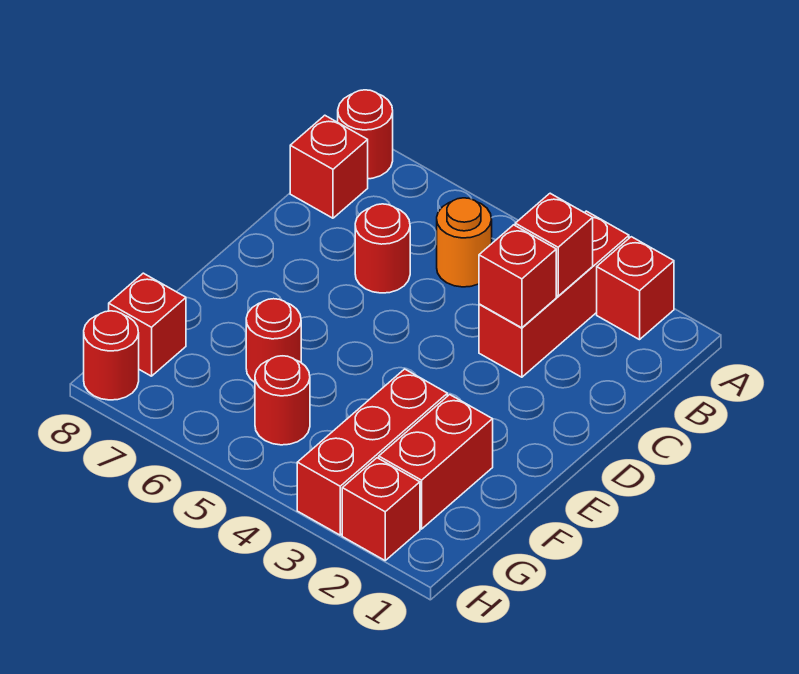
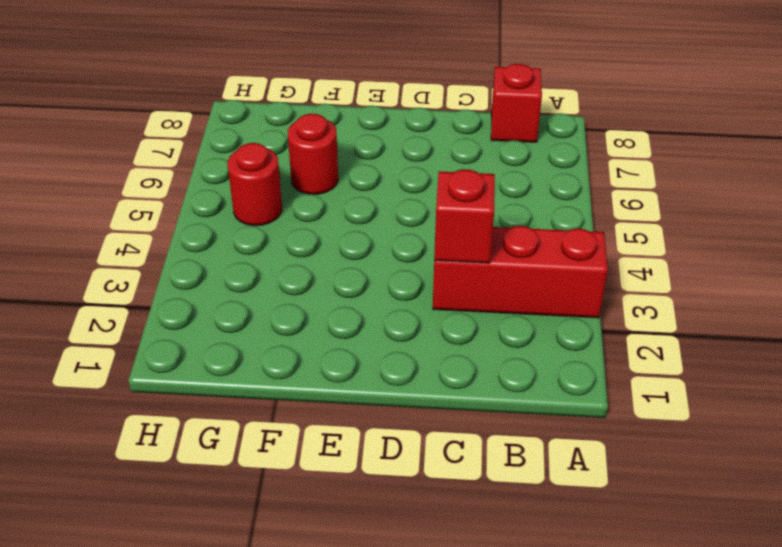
none -> red 1x1 brick [597,237,674,340]
none -> red 1x1 round brick [338,90,393,179]
none -> orange 1x1 round brick [437,198,492,287]

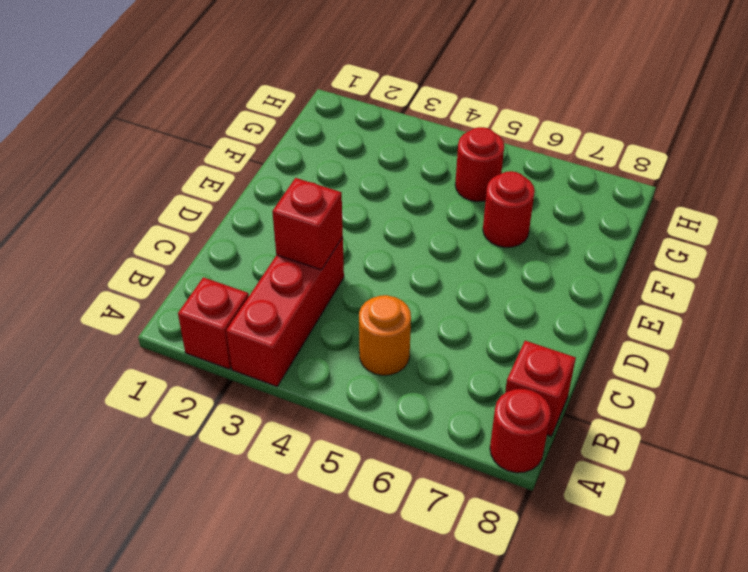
none -> red 1x1 round brick [355,204,410,293]
none -> red 1x2 brick [379,395,493,529]
none -> red 1x3 brick [297,369,447,535]

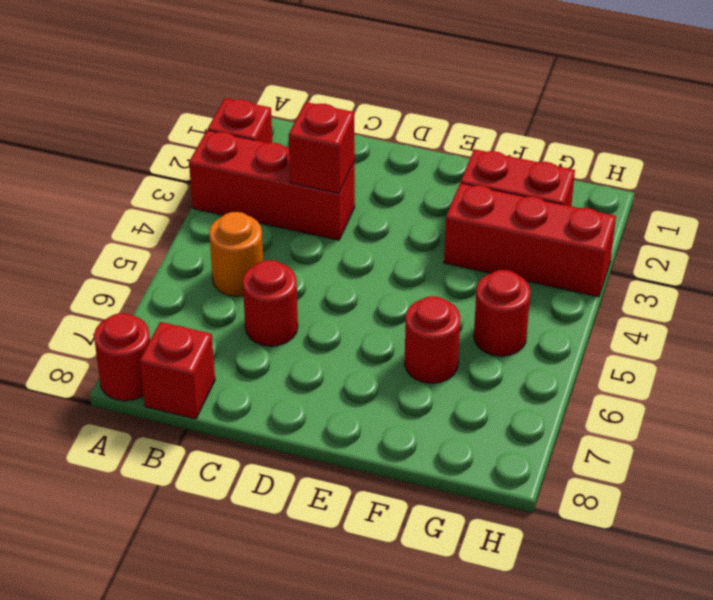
none -> red 1x1 brick [109,273,186,376]
none -> red 1x1 brick [342,458,420,560]
none -> red 1x1 round brick [84,311,139,400]

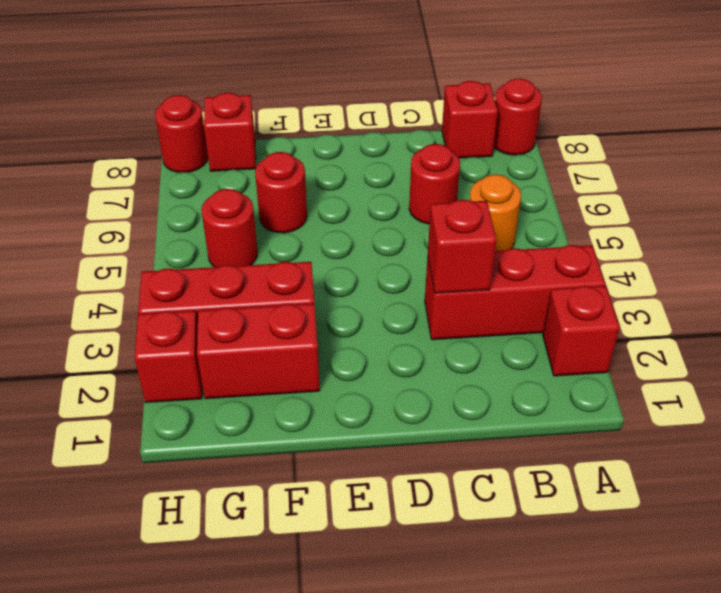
none -> red 1x1 brick [515,193,593,296]

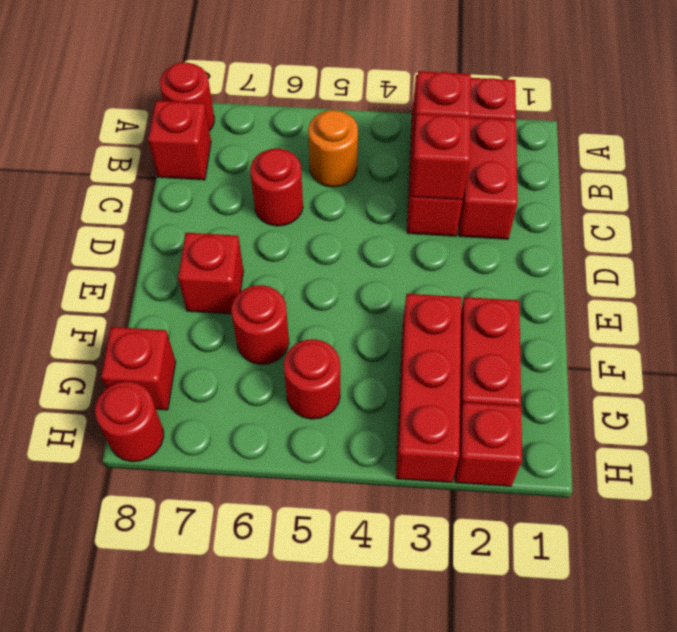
red 1x2 brick [459,117,518,239] -> none
red 1x1 brick [178,233,243,314] -> none

